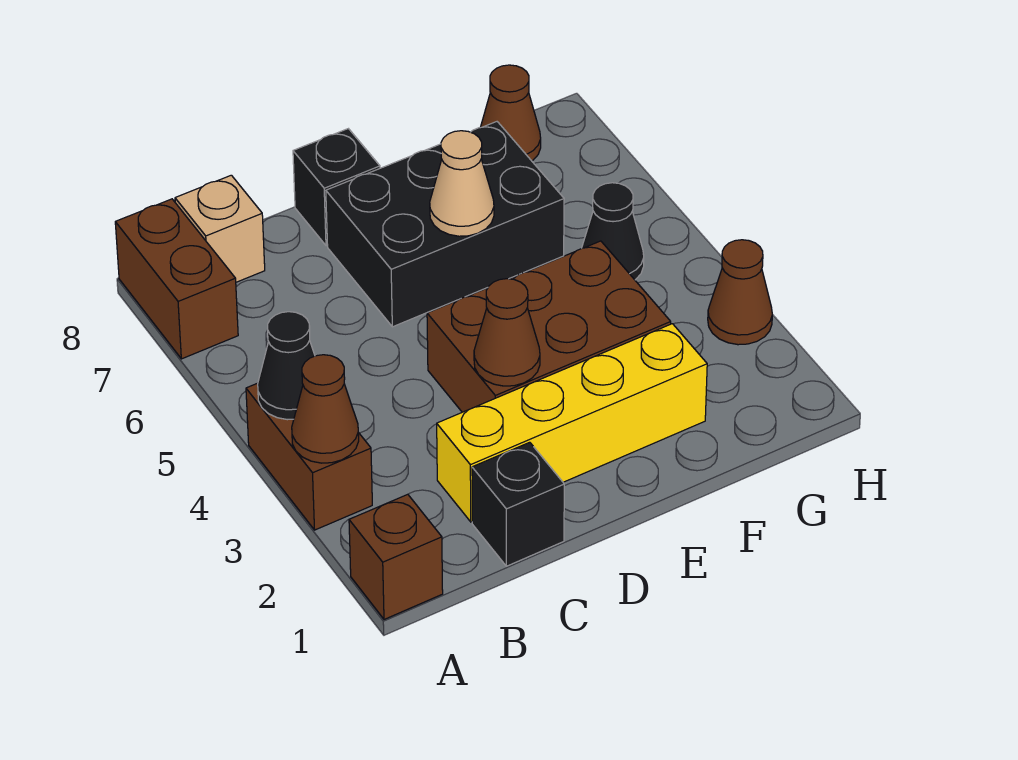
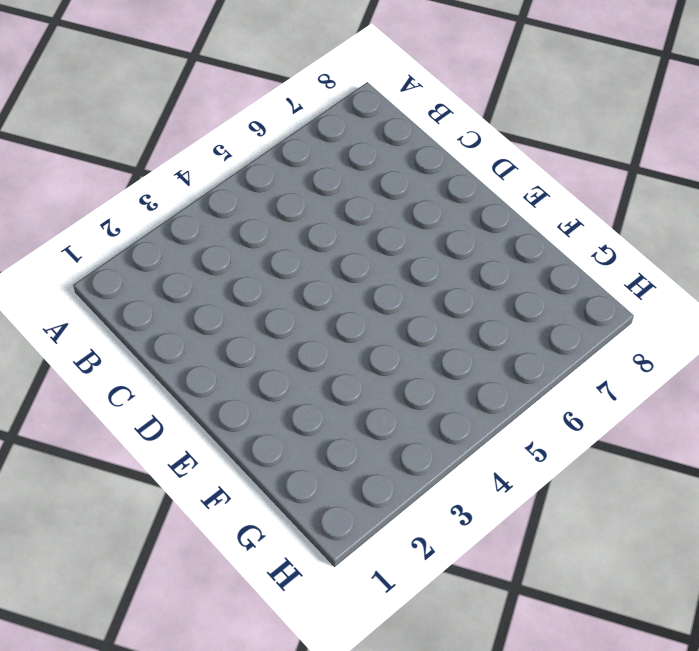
none -> brown 1x1 brick [349,494,443,619]
none -> brown 1x2 brick [246,383,372,530]
none -> brown 1x2 brick [115,199,238,359]

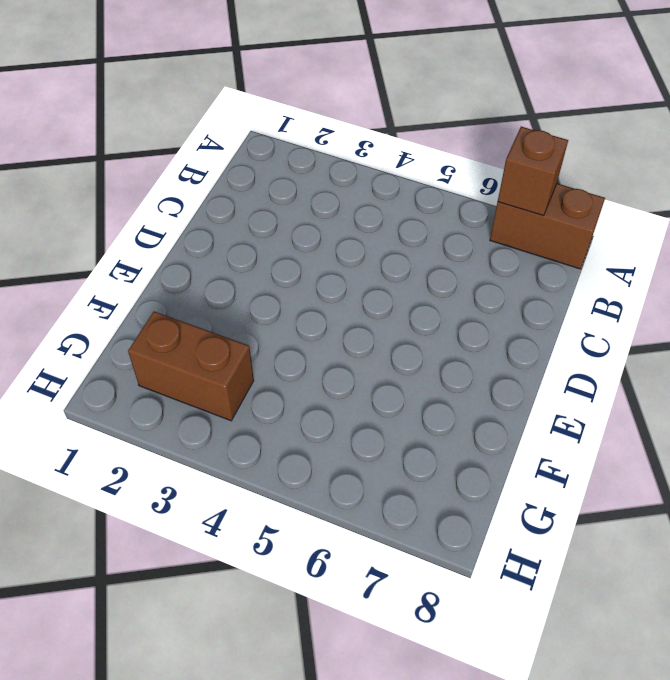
brown 1x1 brick [498,127,568,216] -> brown 1x1 brick moved to [349,494,443,619]
brown 1x2 brick [128,311,254,421] -> brown 1x2 brick moved to [246,383,372,530]
none -> tan 1x1 brick [175,175,265,282]
none -> black 1x1 brick [472,442,564,566]
none -> yellow 1x4 brick [437,324,707,522]

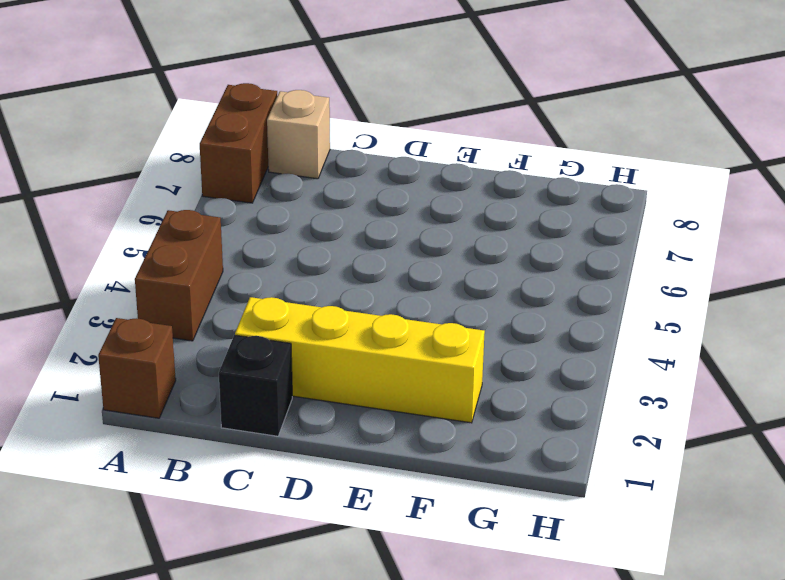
none -> brown 2x3 brick [427,241,671,412]
none -> black 2x3 brick [326,122,564,327]
none -> black 1x1 brick [293,129,380,246]

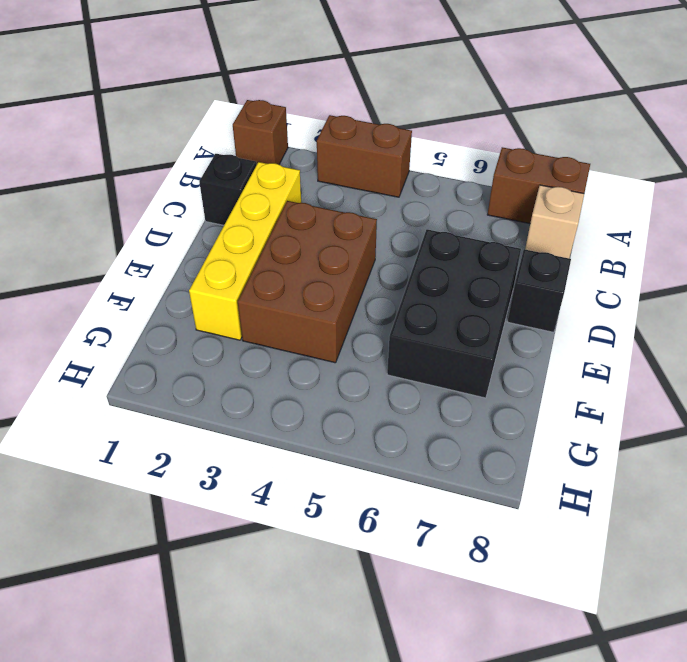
none -> black 1x1 cone [582,183,644,280]
none -> brown 1x1 cone [480,65,541,161]
none -> brown 1x1 cone [708,240,772,345]

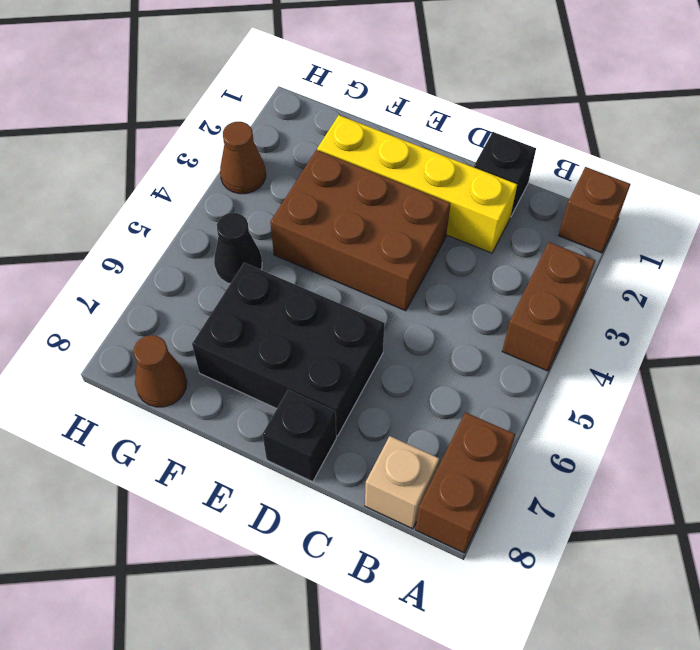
none -> brown 1x1 cone [292,355,359,463]
none -> black 1x1 cone [258,312,315,420]
none -> brown 1x1 cone [474,279,540,386]

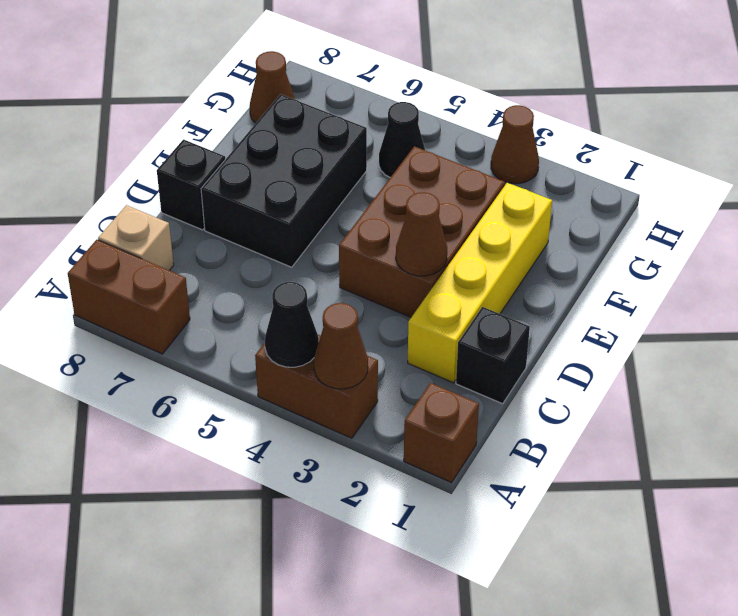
none -> tan 1x1 cone [430,131,494,236]

